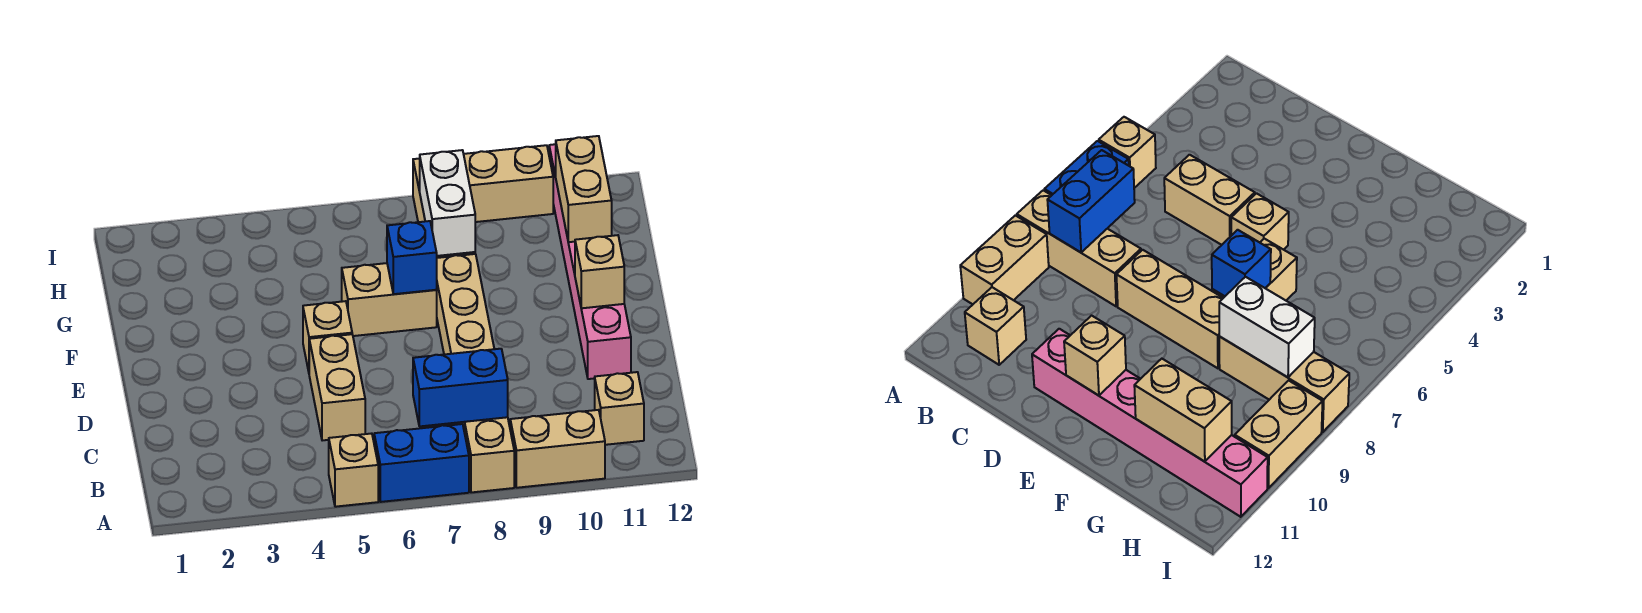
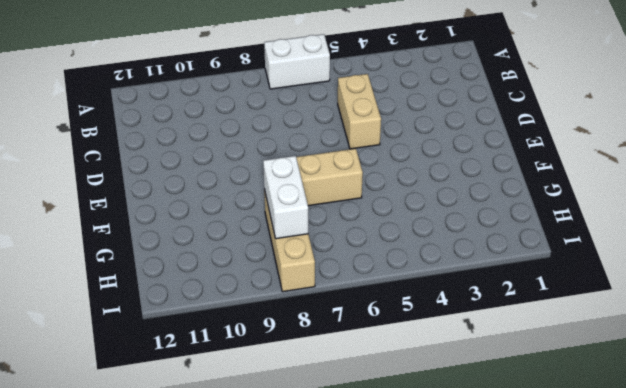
white 1x2 brick [264,34,330,89] -> blue 1x2 brick [374,424,469,502]
none -> tan 1x1 brick [329,433,378,507]
none -> tan 1x3 brick [458,417,514,492]
none -> tan 1x2 brick [510,410,605,488]

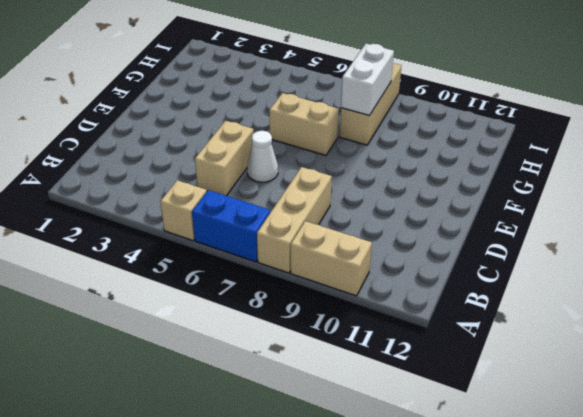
white 1x1 cone [247,131,278,182] -> none
none -> tan 1x1 brick [595,372,644,445]
none -> tan 1x3 brick [437,254,494,354]
none -> pink 1x6 brick [549,144,631,379]

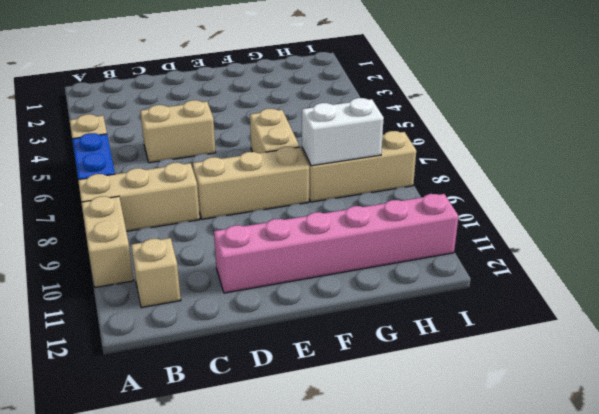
none -> tan 1x1 brick [303,301,352,372]
none -> tan 1x2 brick [464,145,553,222]
none -> blue 1x2 brick [413,349,508,426]

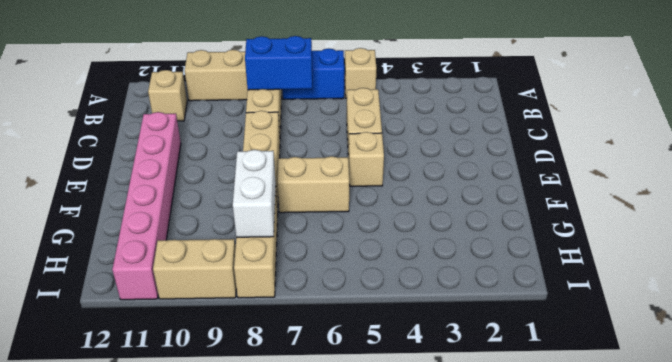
none -> tan 1x1 brick [575,235,624,308]
none -> blue 1x1 brick [387,221,437,294]
none -> tan 1x2 brick [556,136,612,242]

